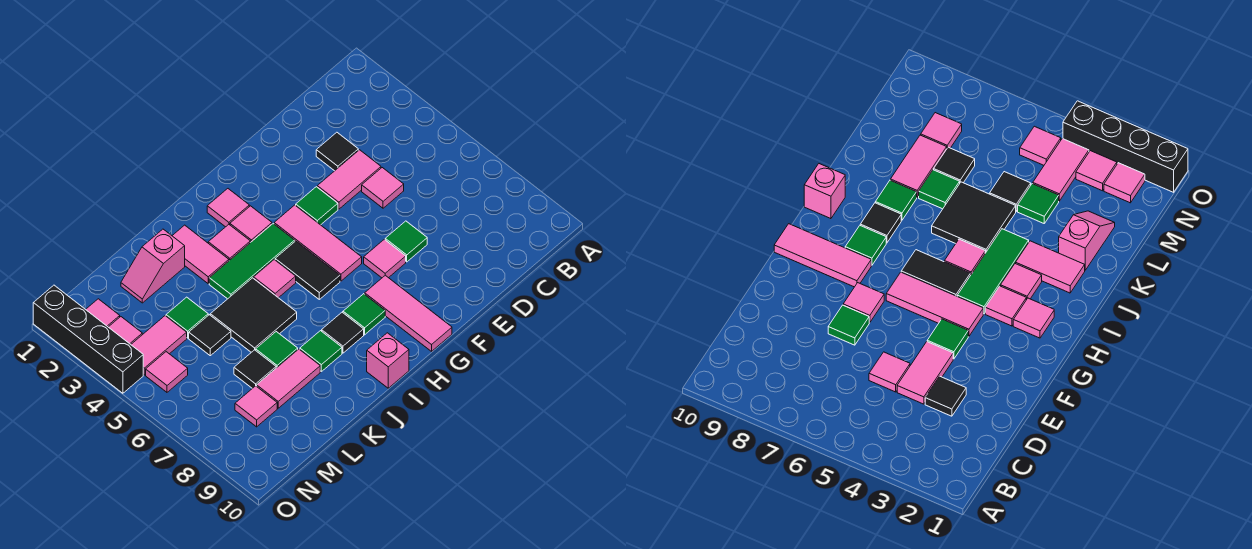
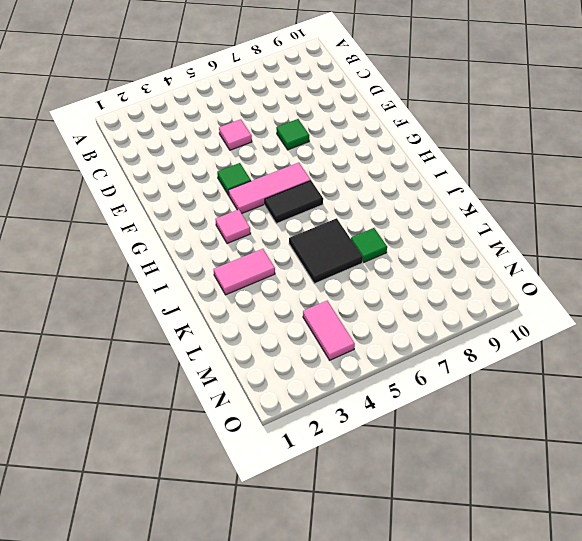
none -> black 1x1 tile [316,132,358,171]
none -> pink 1x2 tile [317,150,381,209]
none -> pink 1x1 tile [364,239,406,278]
none -> pink 1x3 tile [365,275,452,351]

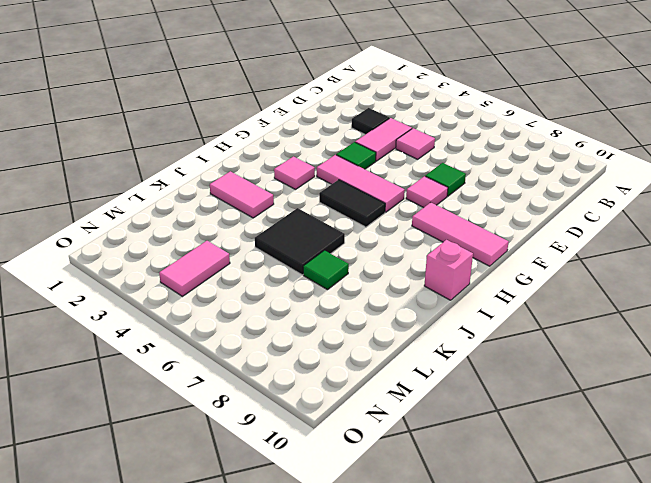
none -> pink 1x1 tile [207,189,249,227]
none -> green 1x3 tile [209,224,295,299]
none -> green 1x1 tile [343,294,385,335]
none -> pink 1x1 tile [208,225,250,261]

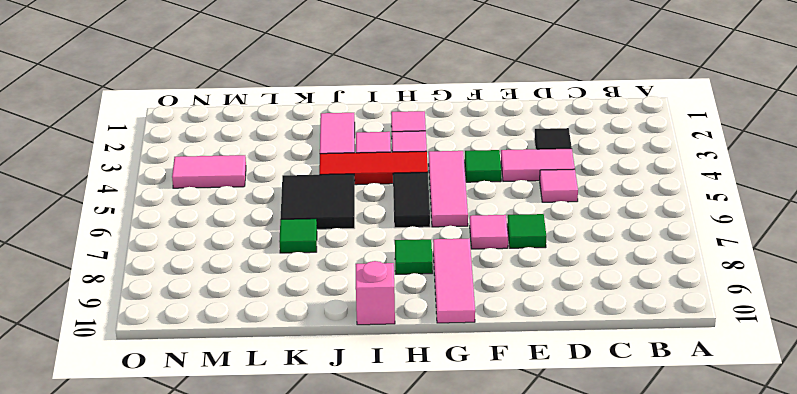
red 1x3 tile [319,151,428,185] -> green 1x3 tile [209,224,295,299]
none -> pink 1x1 tile [254,260,296,298]
none -> black 1x1 tile [322,312,364,353]
none -> green 1x1 tile [300,331,342,371]
none -> pink 1x2 slope [121,229,185,303]

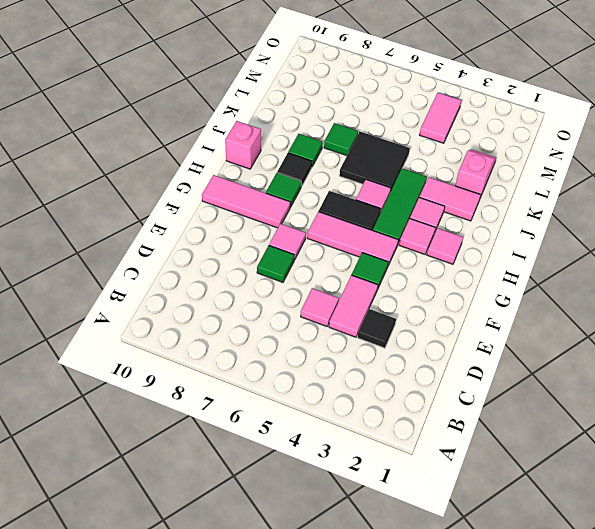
none -> pink 1x2 tile [257,349,320,408]
none -> green 1x1 tile [166,297,208,338]
none -> black 1x1 tile [189,315,231,356]
none -> black 1x1 tile [234,350,276,388]

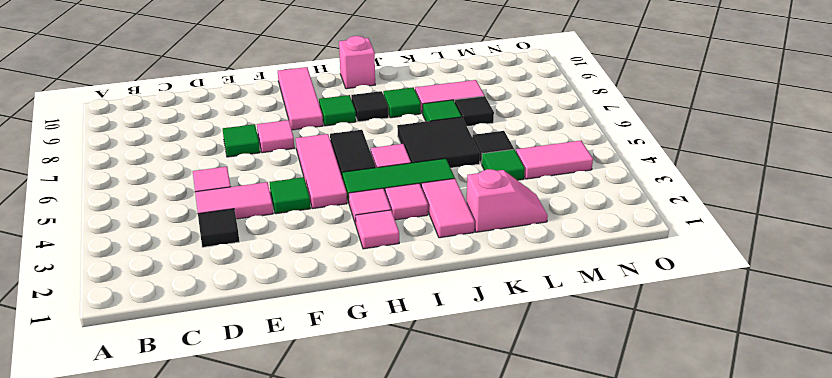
none -> pink 1x1 tile [235,386,277,427]
none -> pink 1x1 tile [86,299,120,327]
none -> pink 1x1 tile [109,317,142,344]
none -> pink 1x1 tile [146,352,188,392]

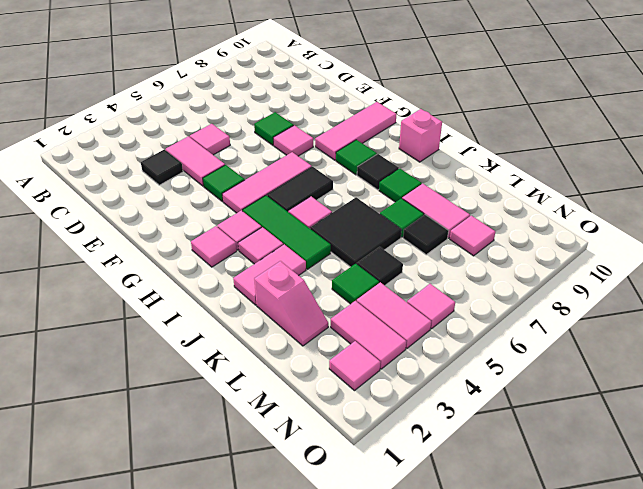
pink 1x2 tile [331,301,406,369] -> pink 1x1 tile [109,317,142,344]
none -> black 1x4 brick [33,285,143,393]

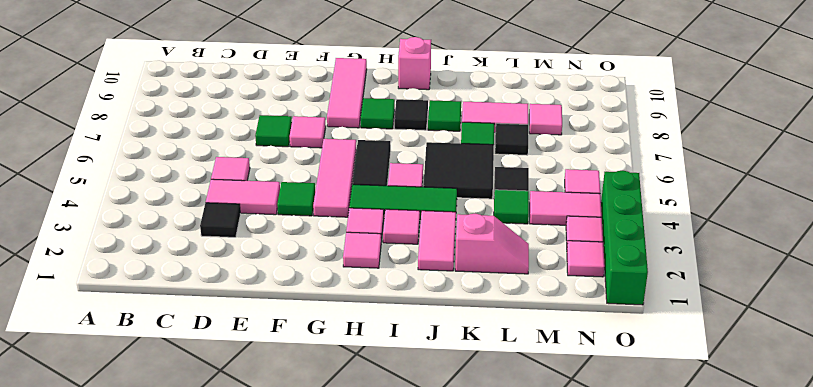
green 1x4 brick [601,171,648,305] -> black 1x4 brick [33,285,143,393]

